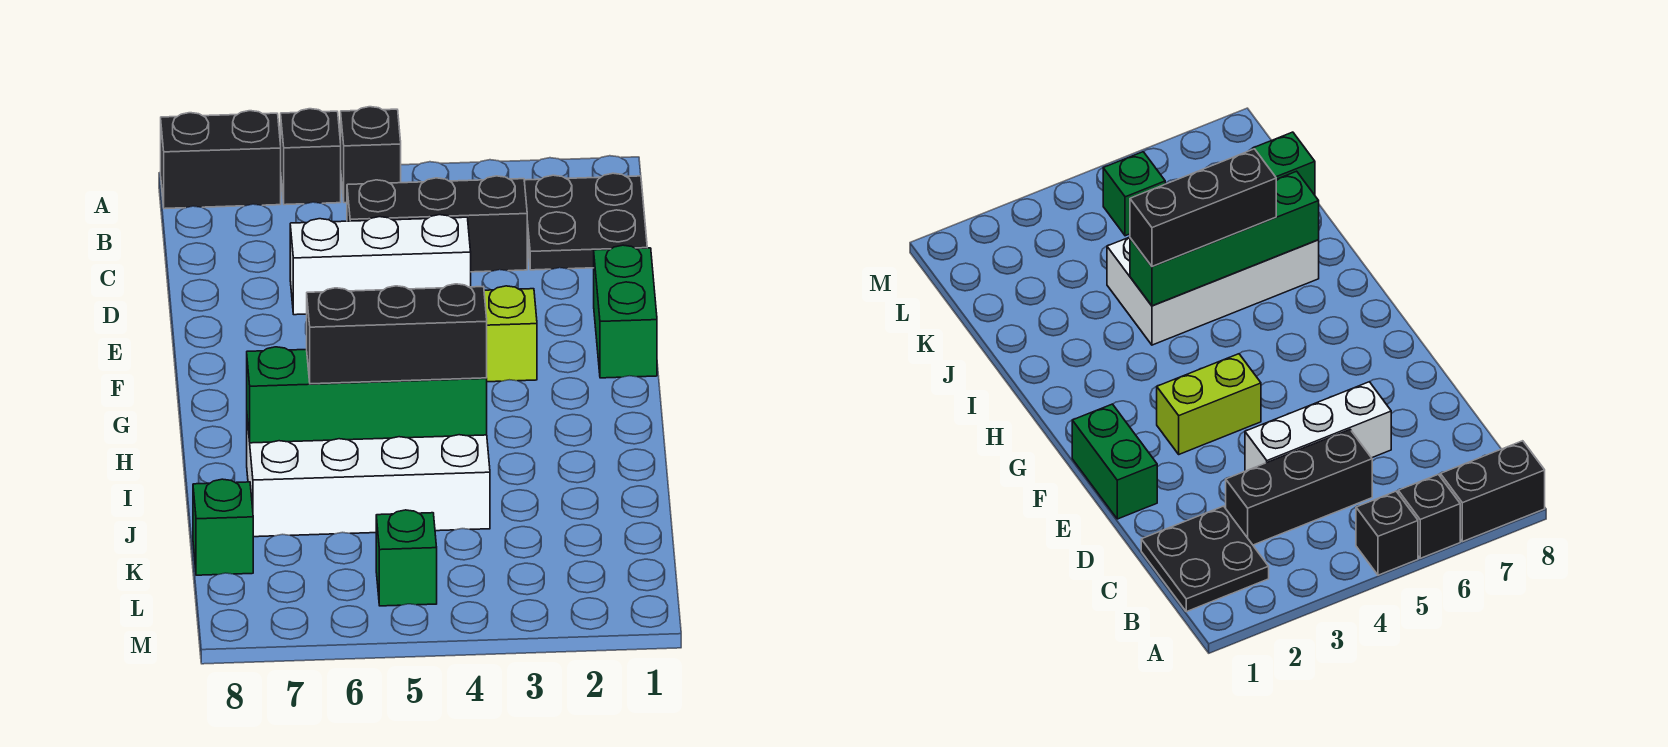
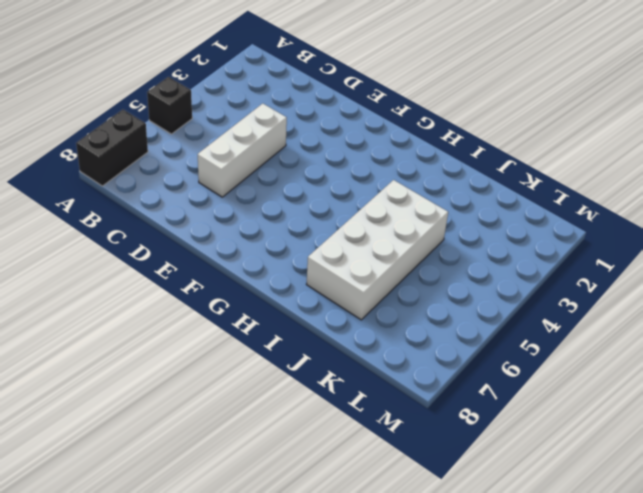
none -> black 1x1 brick [281,109,341,205]
none -> black 2x2 plate [524,173,647,270]
none -> black 1x3 brick [347,176,527,272]

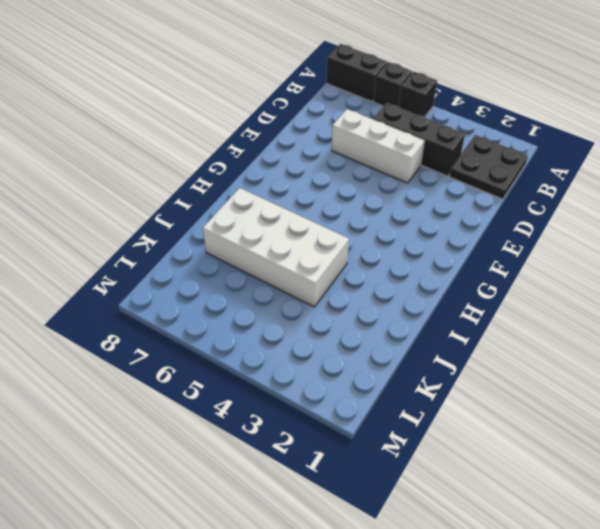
none -> green 1x2 brick [594,245,657,378]
none -> lime 1x2 brick [484,286,537,382]
none -> green 1x1 brick [193,479,253,575]

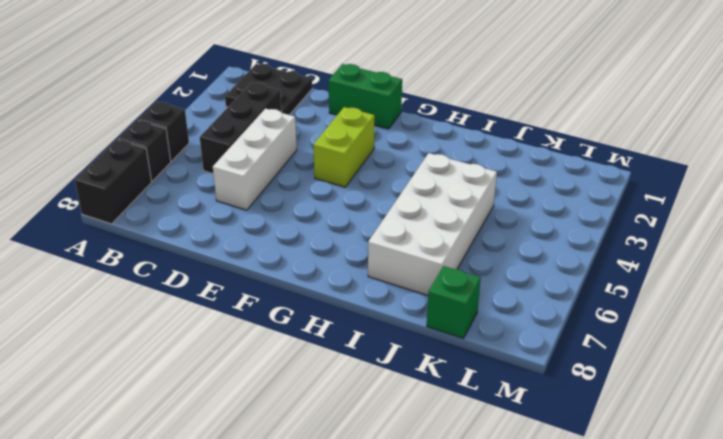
none -> green 1x1 brick [376,510,437,606]
none -> green 1x4 brick [247,347,487,443]
none -> black 1x3 brick [307,284,487,384]

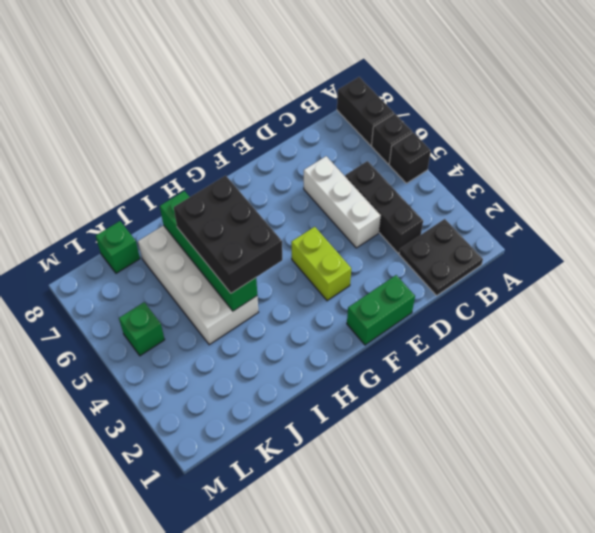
black 2x3 brick [174,175,282,293] -> black 1x3 brick [307,284,487,384]

